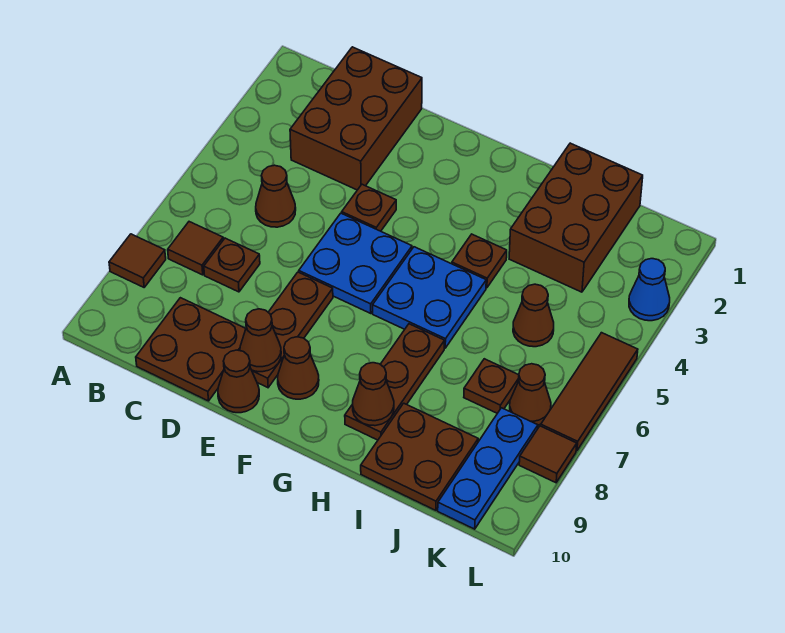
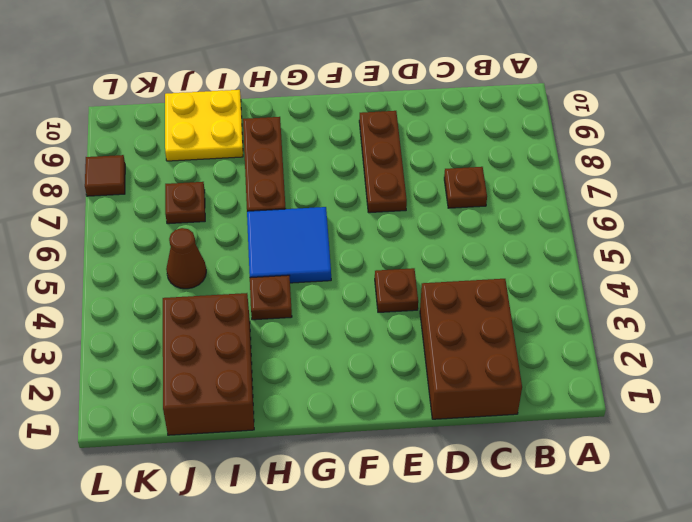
blue 2x2 tile [247,207,331,283] -> blue 2x2 plate [373,247,486,348]
yellow 2x2 plate [165,90,243,161] -> brown 2x2 plate [361,403,478,510]
none -> brown 1x1 tile [109,234,166,287]
none -> brown 1x1 tile [168,222,223,275]
none -> brown 1x1 cone [256,165,296,227]

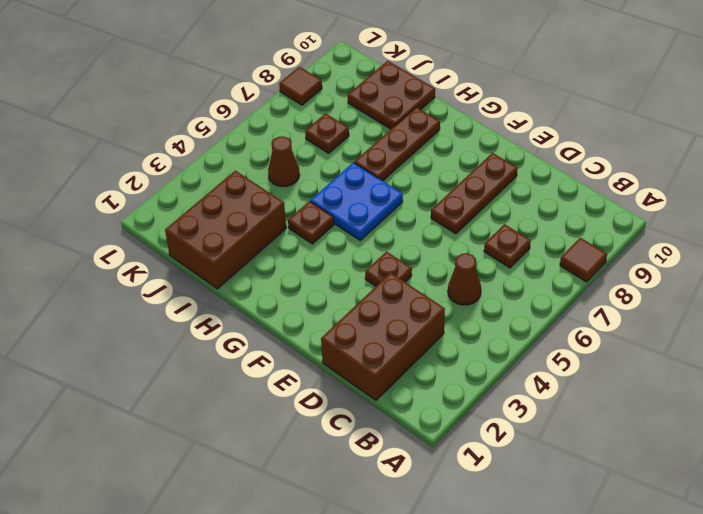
none -> brown 1x1 tile [168,222,223,275]
none -> brown 2x2 plate [136,298,246,401]
none -> blue 2x2 plate [299,213,412,314]

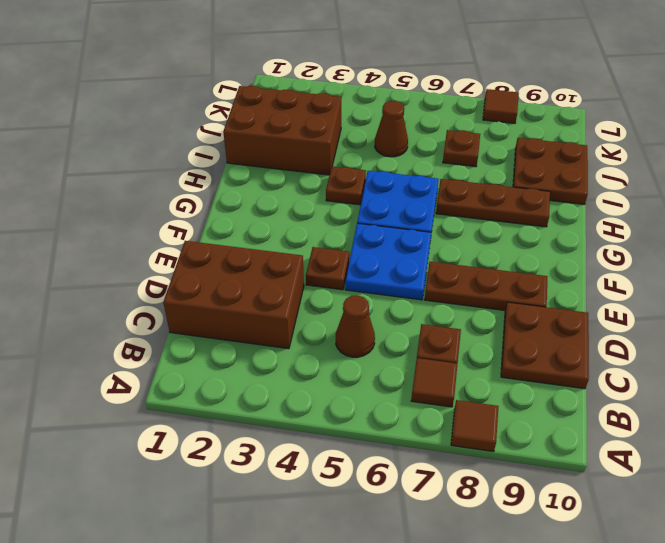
none -> brown 1x1 cone [218,350,259,413]
none -> brown 1x1 cone [278,337,319,399]
none -> brown 1x1 cone [510,364,551,425]

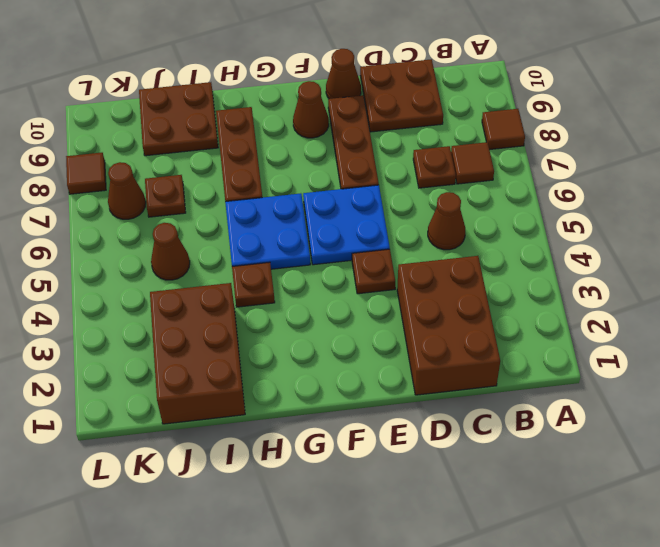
none -> blue 1x3 plate [438,408,538,529]
none -> blue 1x1 cone [629,259,670,321]
none -> brown 1x3 tile [541,333,638,451]

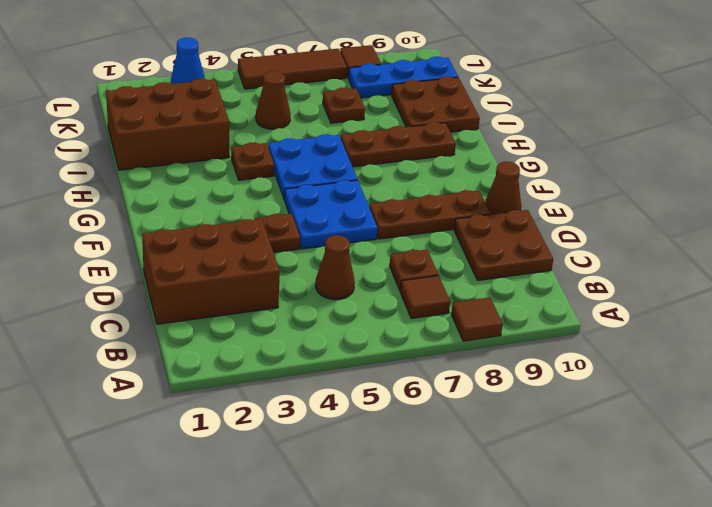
none -> brown 1x1 cone [278,337,319,399]
none -> brown 1x1 cone [510,364,551,425]
none -> brown 1x1 cone [240,309,281,372]

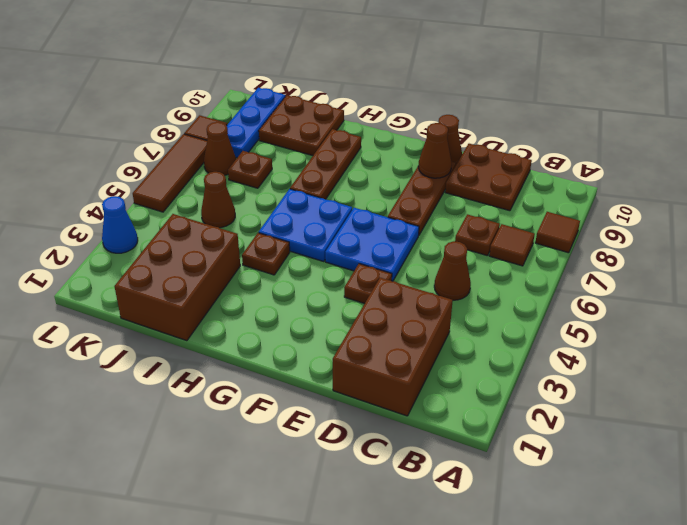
none -> brown 1x1 cone [278,337,319,399]
none -> brown 1x1 cone [352,363,394,426]

